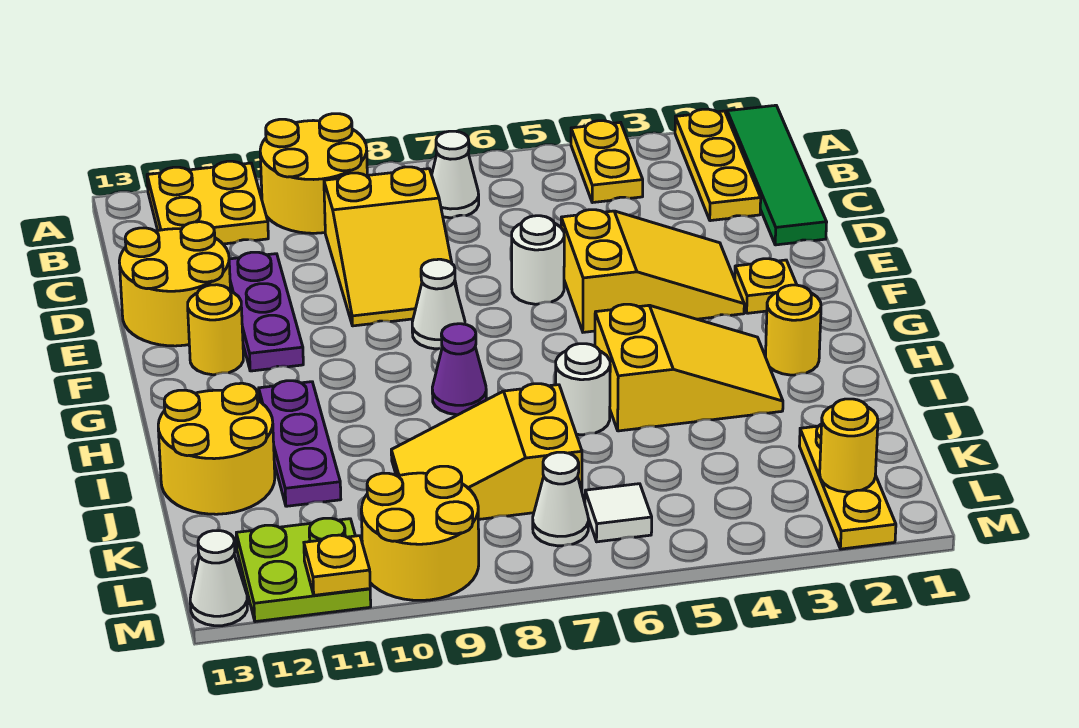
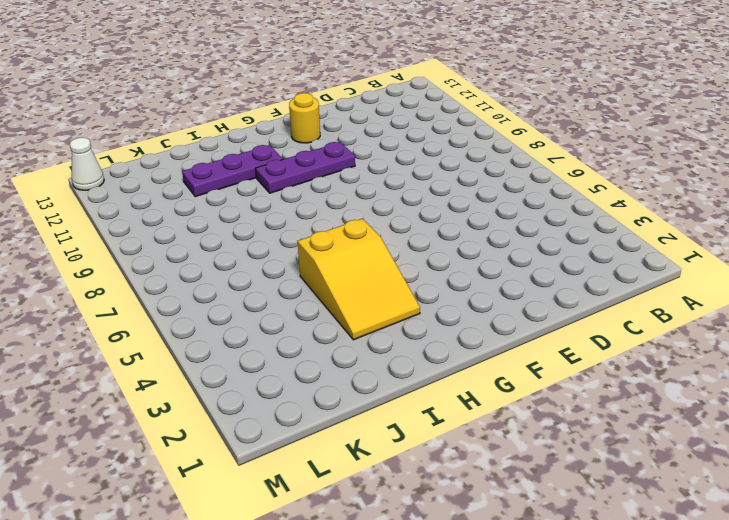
purple 1x3 plate [255,142,355,193] -> purple 1x3 plate moved to [229,252,303,371]
none -> green 1x4 tile [727,105,827,245]
none -> yellow 1x3 plate [675,109,761,221]
none -> yellow 1x2 plate [571,121,643,203]

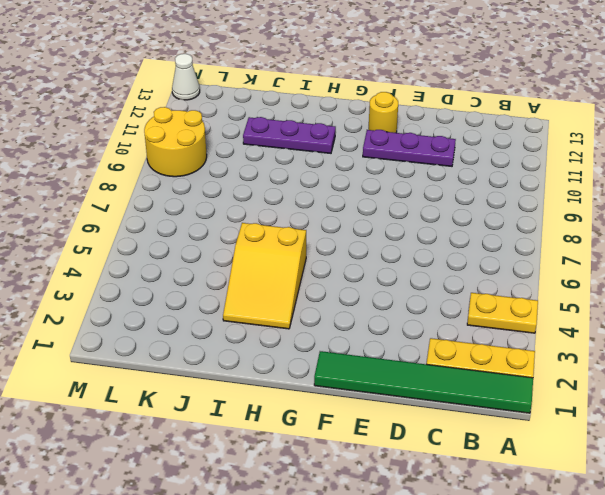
green 1x6 tile [314,351,533,413] -> green 1x4 tile [727,105,827,245]
none -> yellow 2x2 round brick [260,114,367,233]
none -> yellow 2x2 plate [147,161,268,244]
none -> white 1x1 cone [432,131,479,218]

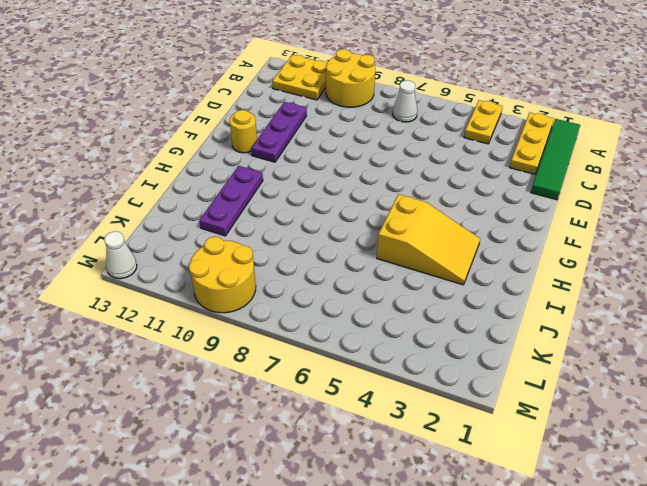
none -> yellow 2x3 slope [324,167,457,326]
none -> yellow 2x2 round brick [119,222,231,346]
none -> yellow 2x3 slope [561,210,744,332]

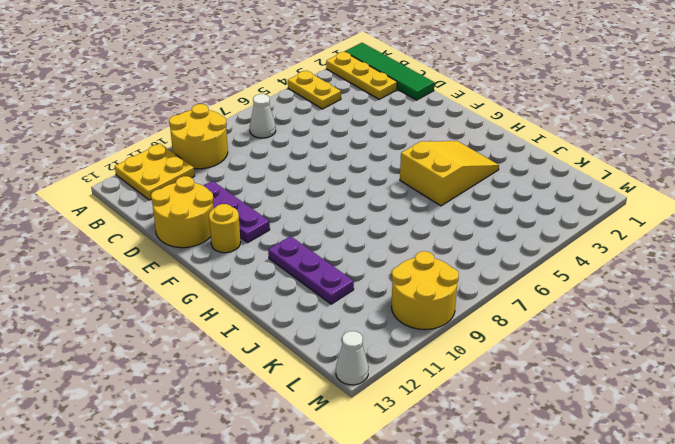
none -> yellow 2x3 slope [324,167,457,326]
none -> yellow 2x3 slope [561,210,744,332]
none -> white 1x1 round brick [512,216,564,304]

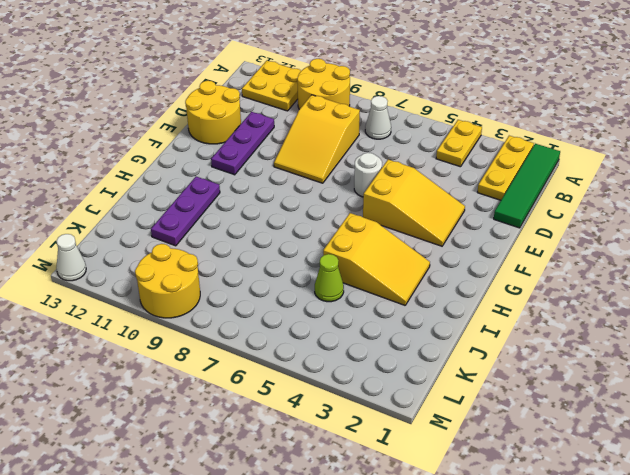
lime 1x1 cone [315,254,344,302] -> none
none -> yellow 1x1 plate [735,259,797,313]
none -> white 1x1 cone [412,259,465,349]
none -> yellow 1x1 round brick [188,285,243,375]

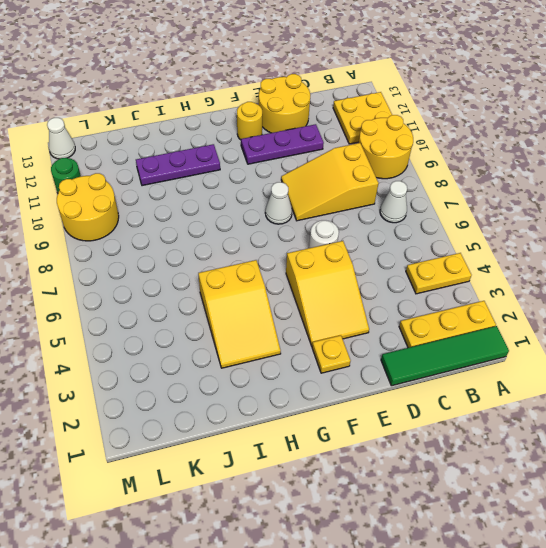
green 1x1 round brick [51,158,81,193] -> lime 2x2 plate [236,518,371,622]
none -> yellow 1x1 round brick [765,285,821,375]
none -> purple 1x1 cone [432,324,486,415]
none -> white 1x1 round brick [556,344,610,435]

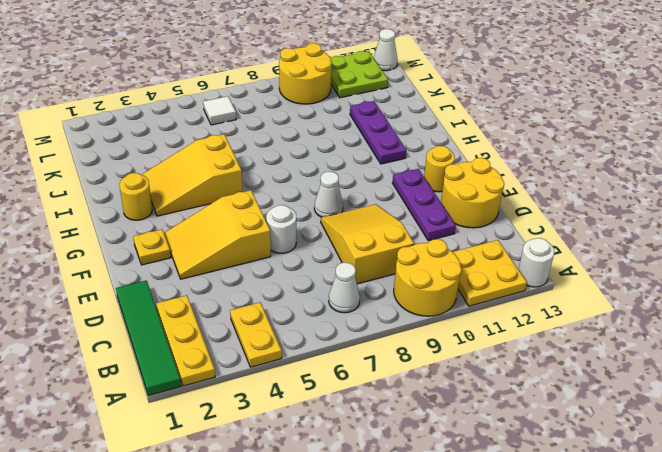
white 1x1 round brick [518,238,554,287] -> white 1x1 round brick moved to [556,344,610,435]
none -> purple 1x1 cone [432,324,486,415]
none -> yellow 2x2 round brick [158,383,275,514]
none -> yellow 2x3 slope [391,384,582,519]

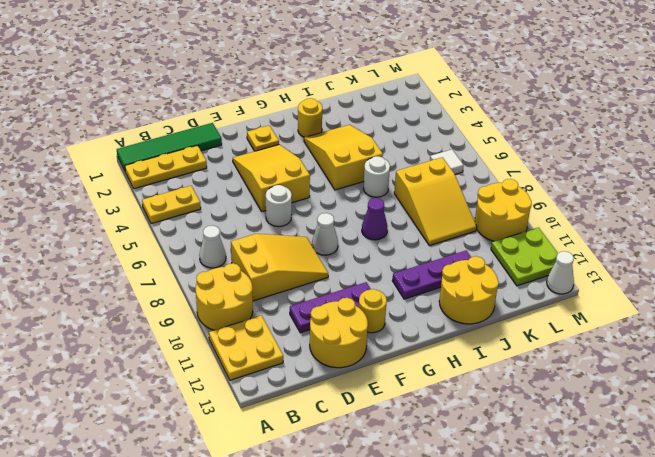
none -> yellow 1x3 plate [800,424,896,549]
none -> white 1x1 cone [533,452,588,546]
none -> yellow 1x1 round brick [820,399,878,492]

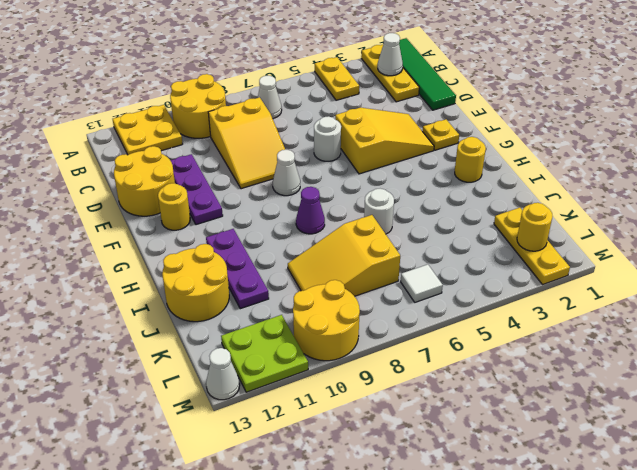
white 1x1 cone [378,33,403,76] -> white 1x1 cone moved to [533,452,588,546]
none -> yellow 2x3 slope [595,304,783,431]
none -> yellow 1x1 plate [304,535,370,595]

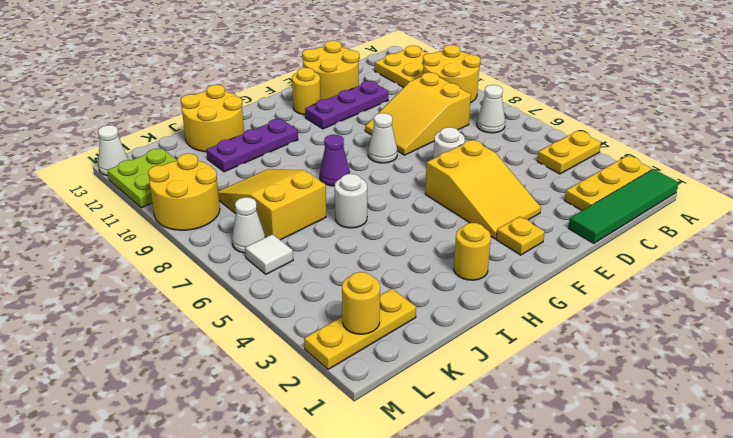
none -> yellow 2x3 slope [595,304,783,431]
none -> yellow 1x1 plate [304,535,370,595]

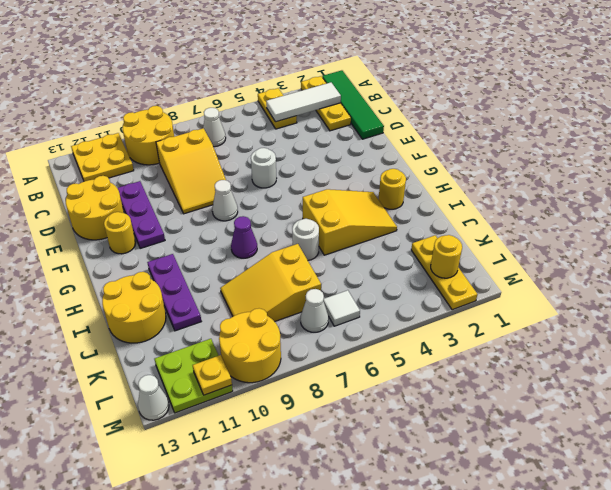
white 1x3 tile [266,82,341,122] -> none
none -> yellow 2x3 slope [561,210,744,332]
none -> yellow 1x1 plate [735,259,797,313]

